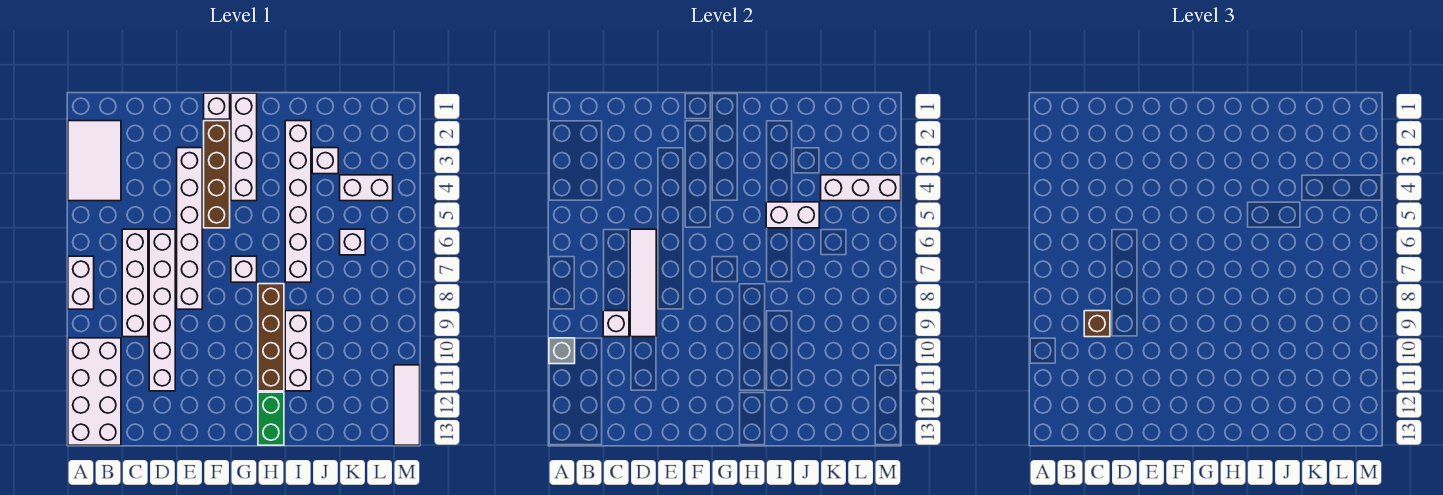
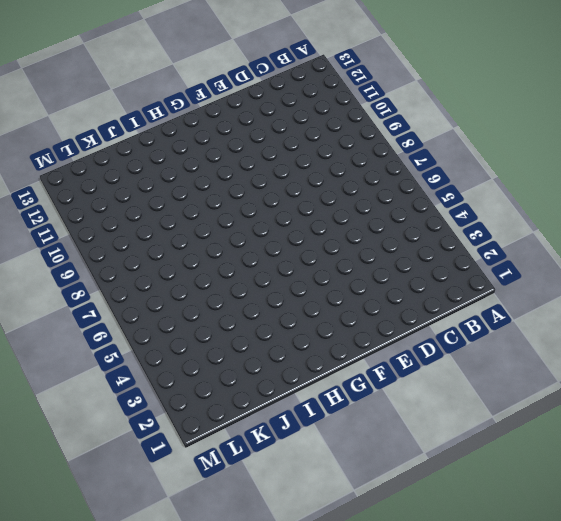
none -> white 2x3 tile [68,121,121,201]
none -> white 1x2 brick [68,256,94,309]
none -> white 2x4 brick [68,338,121,445]

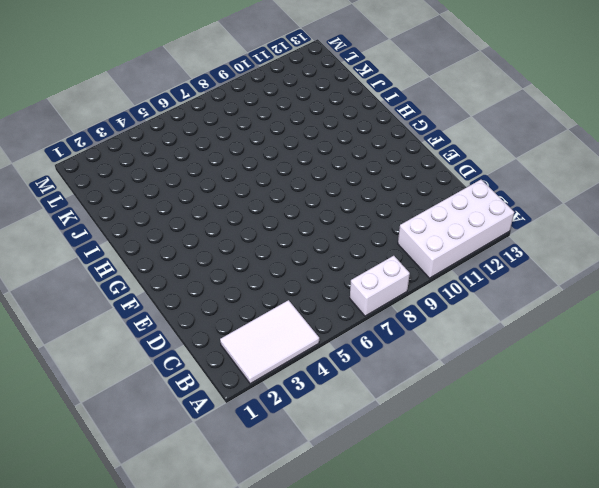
none -> white 1x4 brick [122,229,148,337]
none -> white 1x6 brick [149,229,175,391]
none -> white 1x6 brick [177,148,202,309]

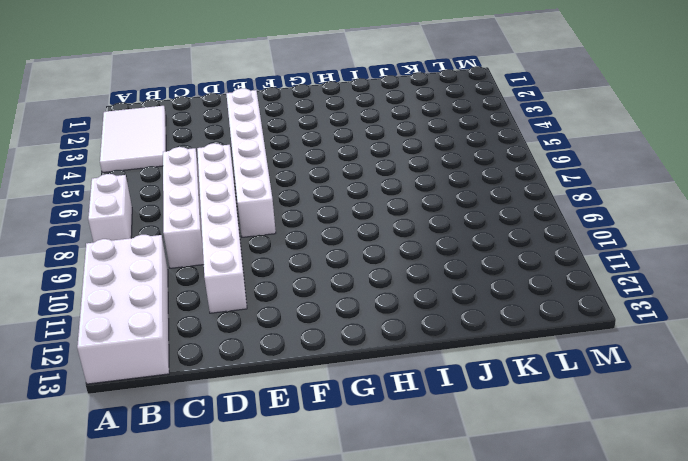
none -> white 1x1 brick [204,93,230,119]
none -> brown 1x4 brick [204,121,230,228]
none -> white 1x4 brick [231,93,257,201]

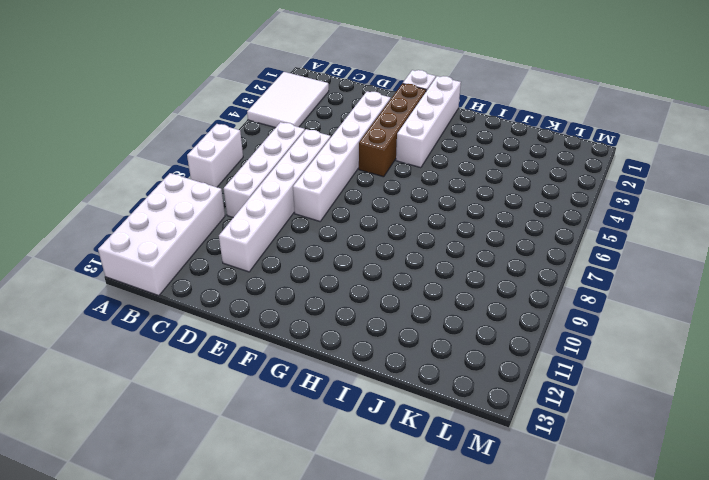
none -> white 1x1 brick [231,256,257,282]
none -> brown 1x4 brick [258,284,284,391]
none -> green 1x2 brick [258,392,284,445]

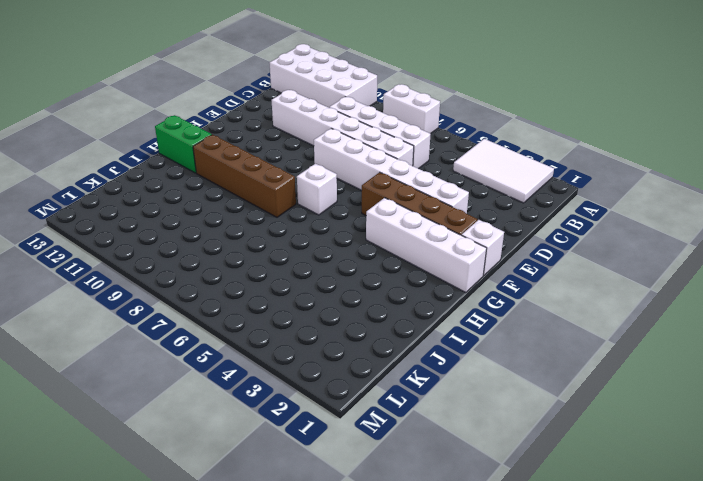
none -> white 1x6 brick [285,121,311,282]
none -> white 1x3 brick [285,311,311,391]
none -> white 1x1 brick [312,148,338,174]

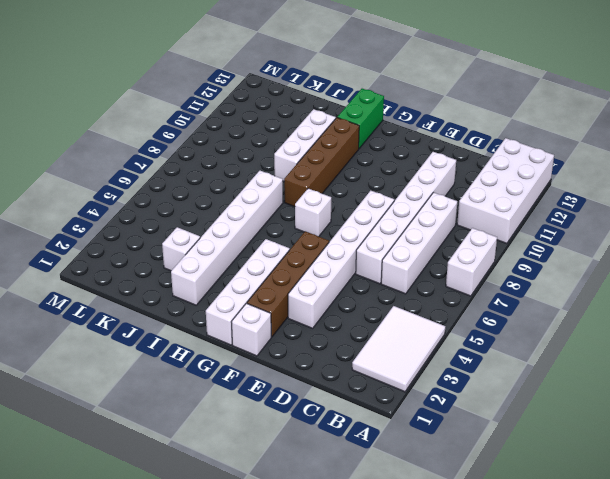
none -> white 1x2 brick [340,175,393,201]
none -> white 1x1 brick [340,229,365,255]
none -> white 1x3 tile [394,365,420,445]

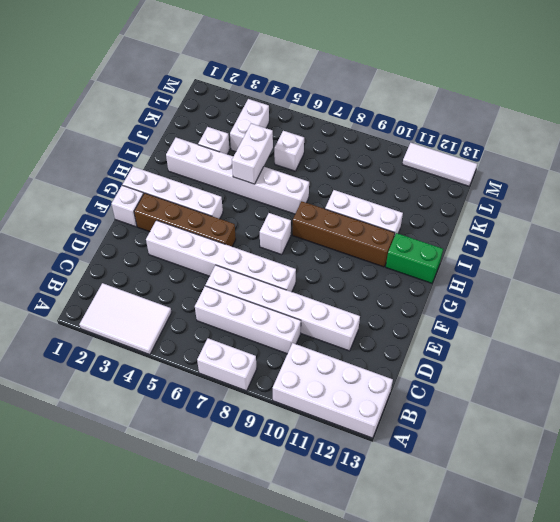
none -> grey 1x1 brick [549,338,575,364]
none -> white 1x1 brick [603,311,629,337]
none -> white 1x4 tile [630,229,656,337]

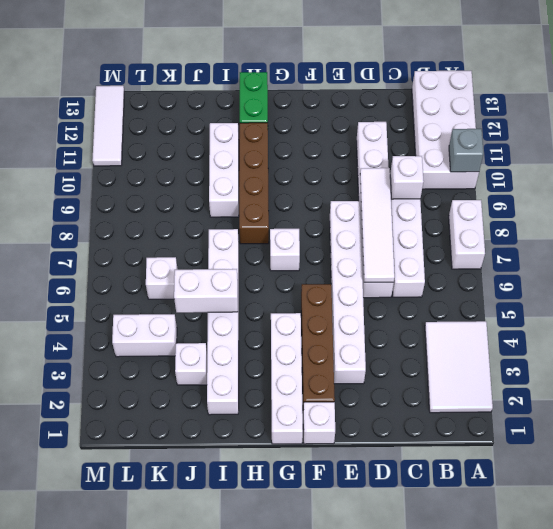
none -> white 1x3 brick [821,175,901,201]
none -> brown 1x1 brick [1084,311,1110,337]

